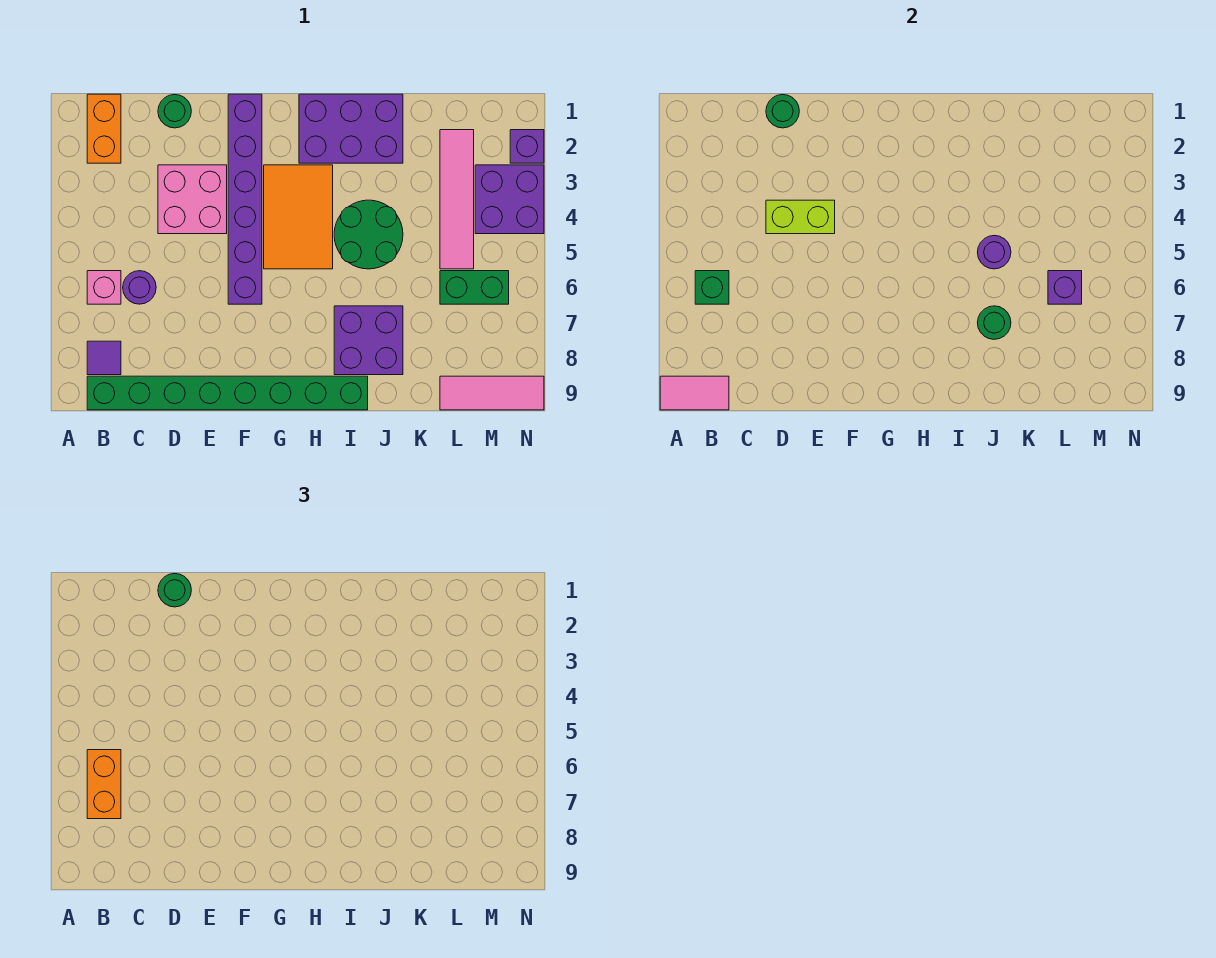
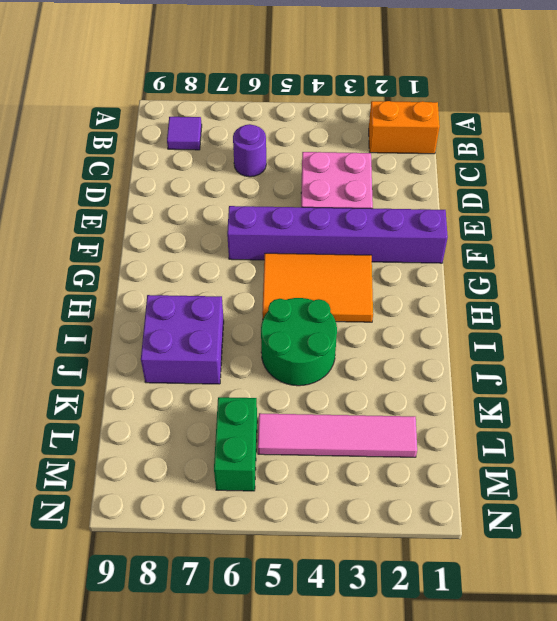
none -> pink 1x1 brick [87,271,121,304]
none -> green 1x8 brick [87,376,368,410]
none -> green 1x1 round brick [158,94,191,128]

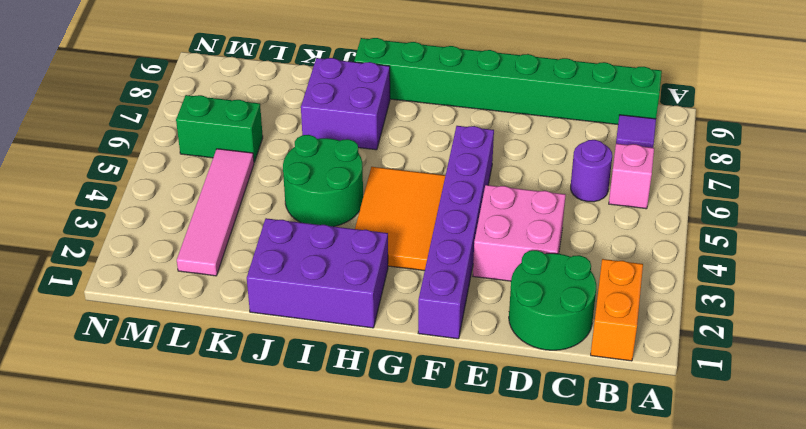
green 2x2 round brick [509,250,596,350] -> green 1x1 round brick [158,94,191,128]
none -> pink 1x3 tile [440,376,544,410]
none -> purple 2x2 brick [475,165,544,234]
none -> purple 1x1 brick [510,130,544,163]

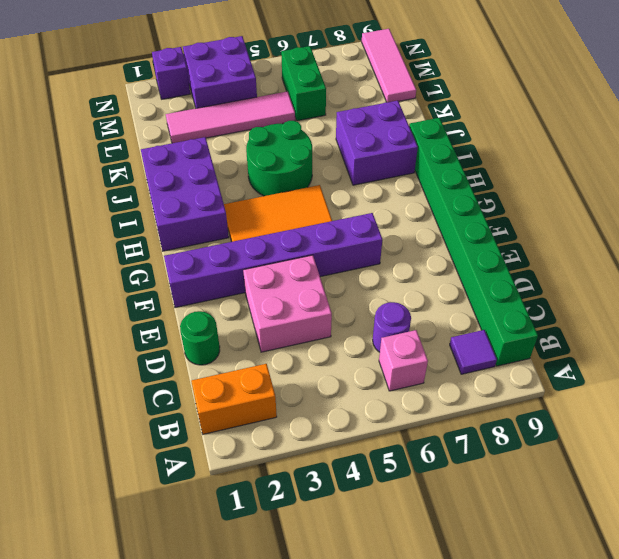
none -> pink 1x2 tile [660,376,729,410]
none -> green 1x1 brick [695,271,729,304]
none -> green 1x1 round brick [766,94,799,128]

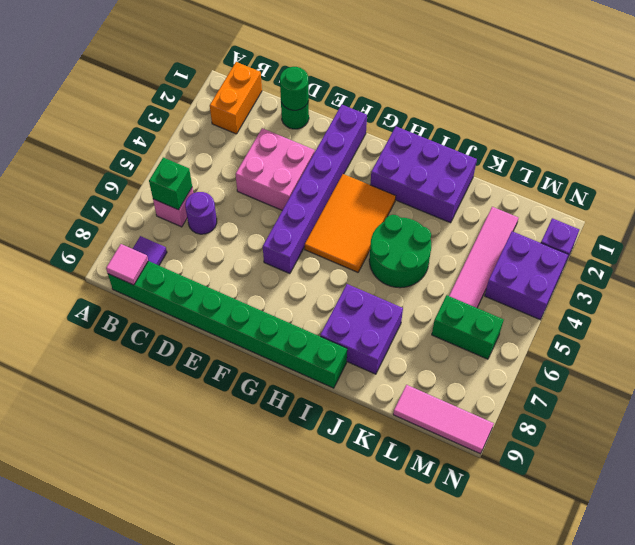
pink 1x1 tile [106,244,148,285] -> pink 1x2 tile [660,376,729,410]
none -> lime 1x2 brick [766,200,835,234]
none -> purple 1x1 round brick [977,235,1011,269]
none -> green 1x1 round brick [977,306,1011,339]

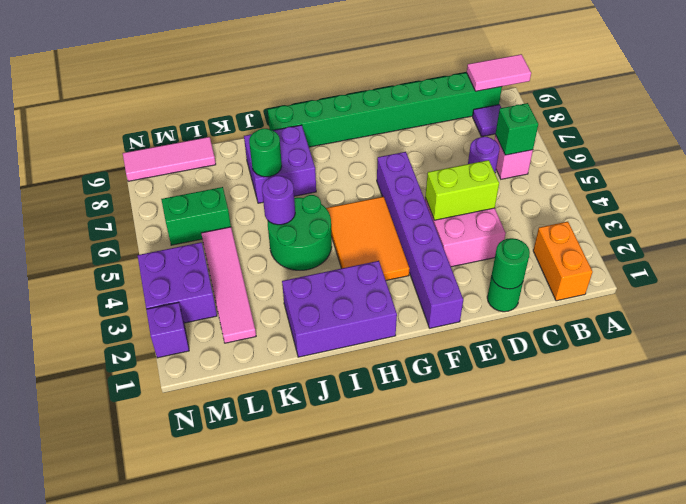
none -> purple 1x1 brick [1048,271,1082,304]
none -> orange 1x2 brick [87,750,121,819]
none -> green 1x1 round brick [158,573,191,607]

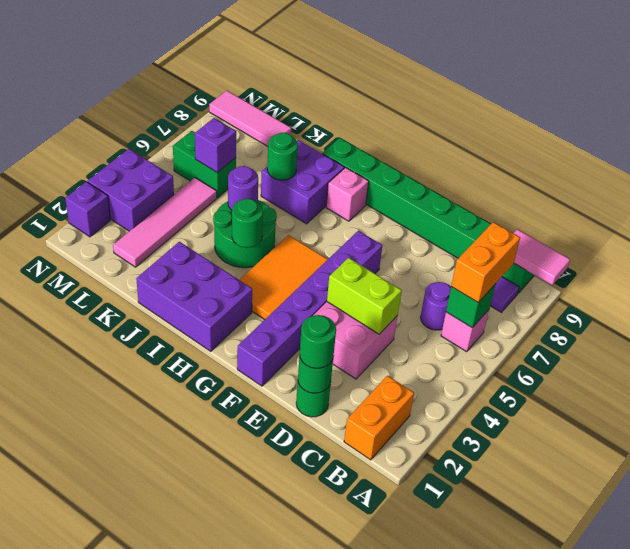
pink 1x1 brick [326,167,369,221] -> none
green 1x1 round brick [232,199,263,248] -> none

